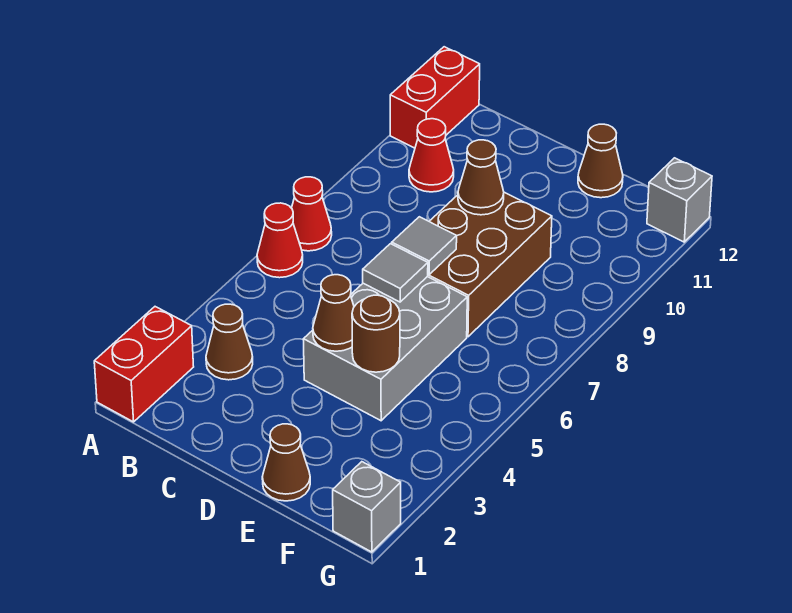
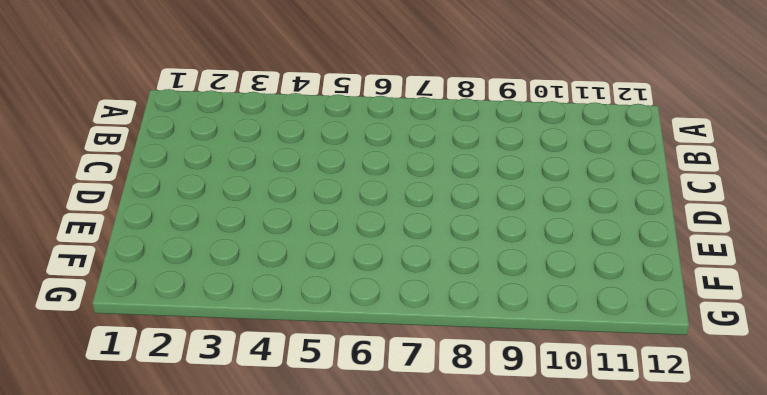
none -> red 1x2 brick [94,307,194,422]
none -> red 1x1 cone [257,203,303,278]
none -> red 1x1 cone [292,177,332,251]

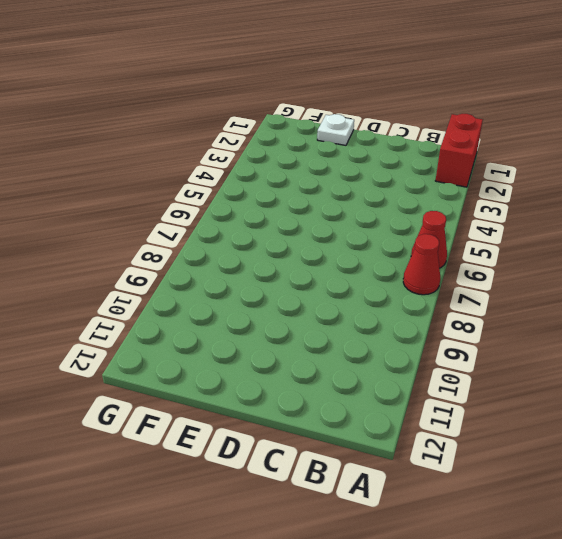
white 1x1 plate [317,114,354,145] -> brown 1x1 cone [262,424,310,501]
none -> red 1x2 brick [390,47,480,148]
none -> brown 1x1 cone [206,304,253,380]
none -> red 1x1 cone [409,119,454,192]

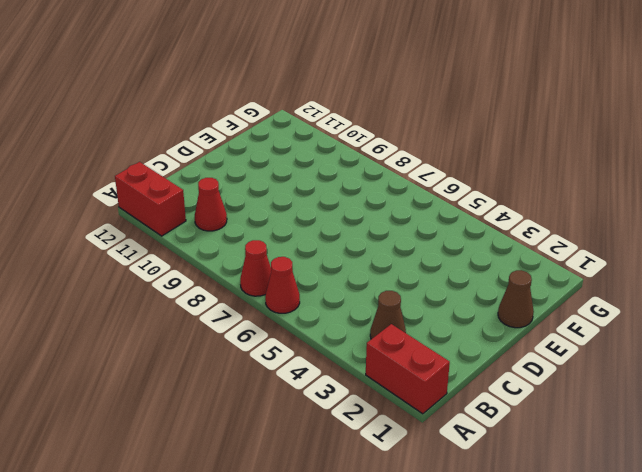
none -> grey 2x3 brick [303,276,467,421]
none -> brown 2x3 brick [428,192,552,337]
none -> brown 1x1 cone [578,124,623,198]

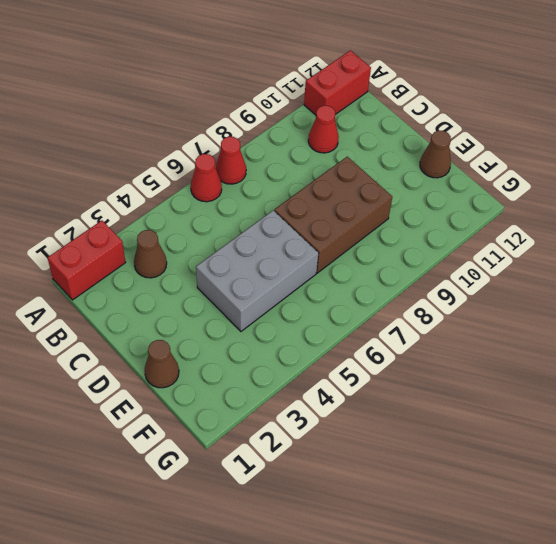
none -> grey 1x1 brick [333,462,401,552]
none -> grey 1x1 brick [647,158,712,242]
none -> brown 1x1 cone [313,275,354,351]

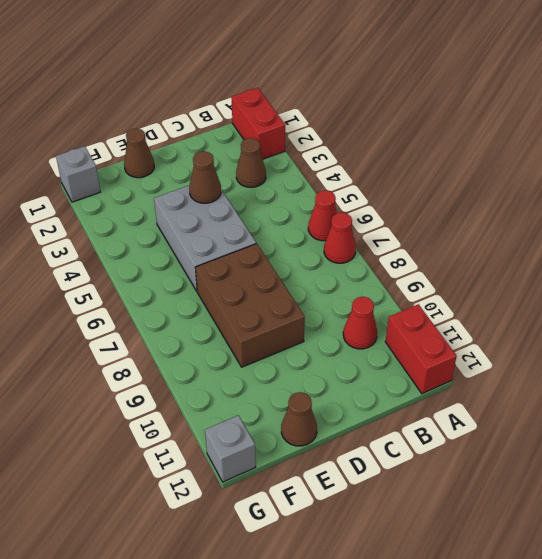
none -> grey 1x1 tile [363,244,428,302]
none -> grey 1x1 tile [392,217,457,275]
none -> brown 1x1 cone [458,140,504,215]

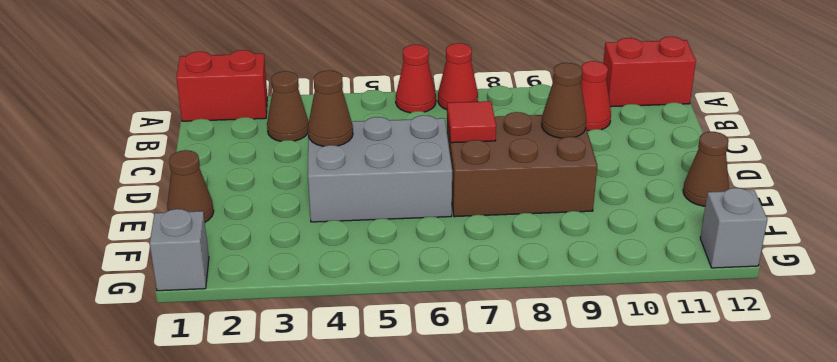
red 1x1 tile [447,101,496,143] -> grey 1x1 tile [392,217,457,275]
none -> grey 1x1 tile [363,244,428,302]
none -> brown 1x1 round brick [352,295,400,372]

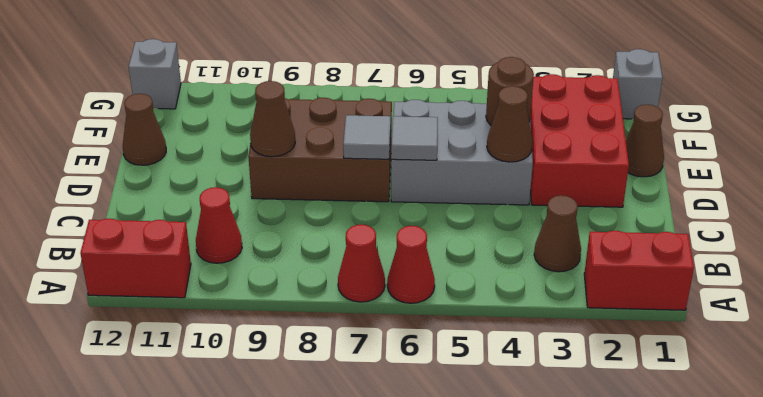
red 2x3 brick [530,74,629,207] -> none

